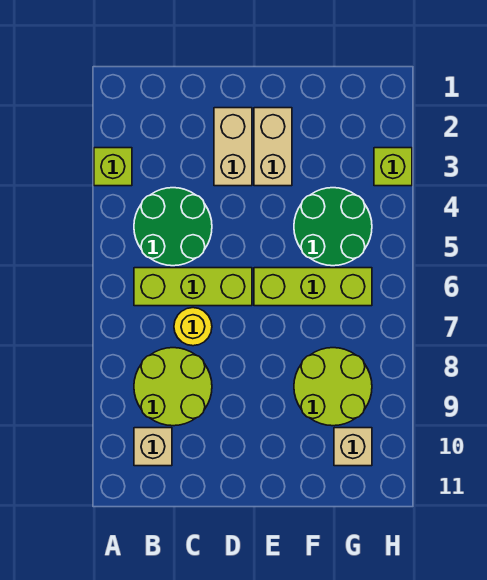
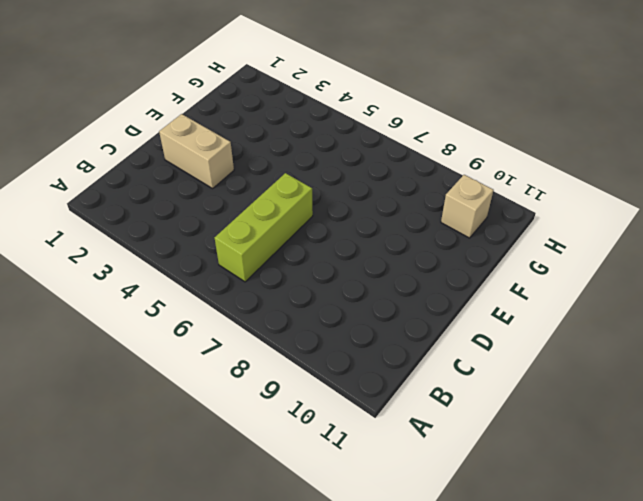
none -> lime 1x1 brick [94,148,132,186]
none -> green 2x2 round brick [134,188,212,266]
none -> lime 2x2 round brick [134,348,212,426]

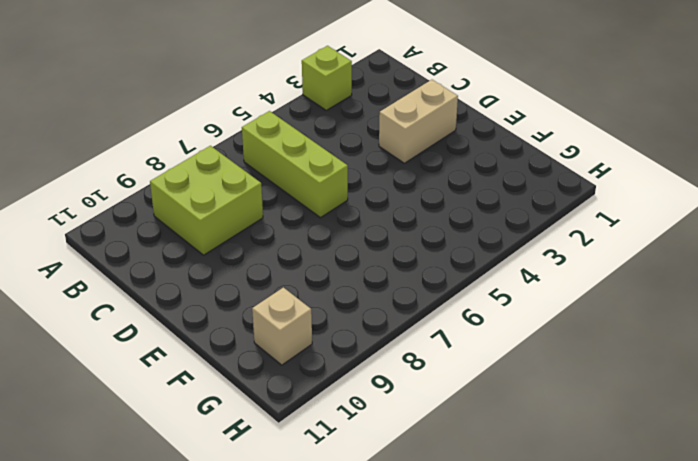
lime 2x2 brick [150,146,263,255] -> lime 2x2 round brick [134,348,212,426]
none -> green 2x2 round brick [134,188,212,266]
none -> tan 1x1 brick [134,428,172,466]
none -> yellow 1x1 round brick [174,308,212,346]

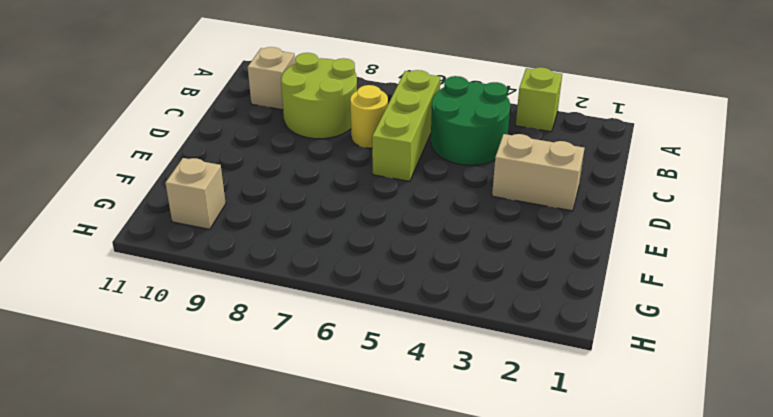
none -> tan 1x2 brick [254,108,292,186]
none -> lime 1x3 brick [254,268,372,306]
none -> green 2x2 round brick [294,188,372,266]

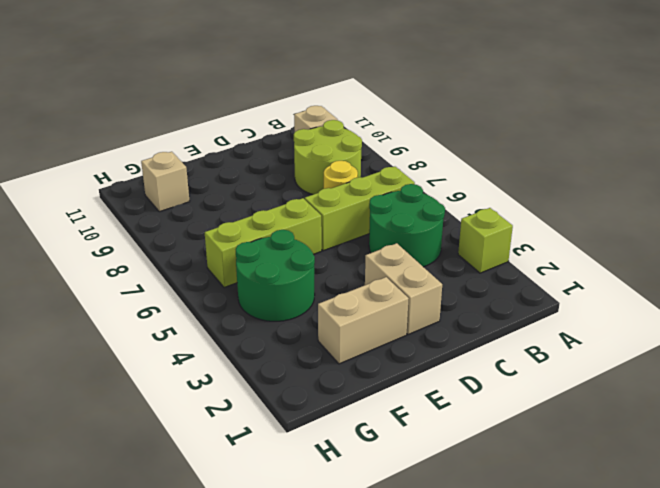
tan 1x2 brick [318,277,409,364] -> tan 1x2 brick turned to [254,108,292,186]
none -> lime 2x2 round brick [294,348,372,426]
none -> lime 1x1 brick [374,148,412,186]

